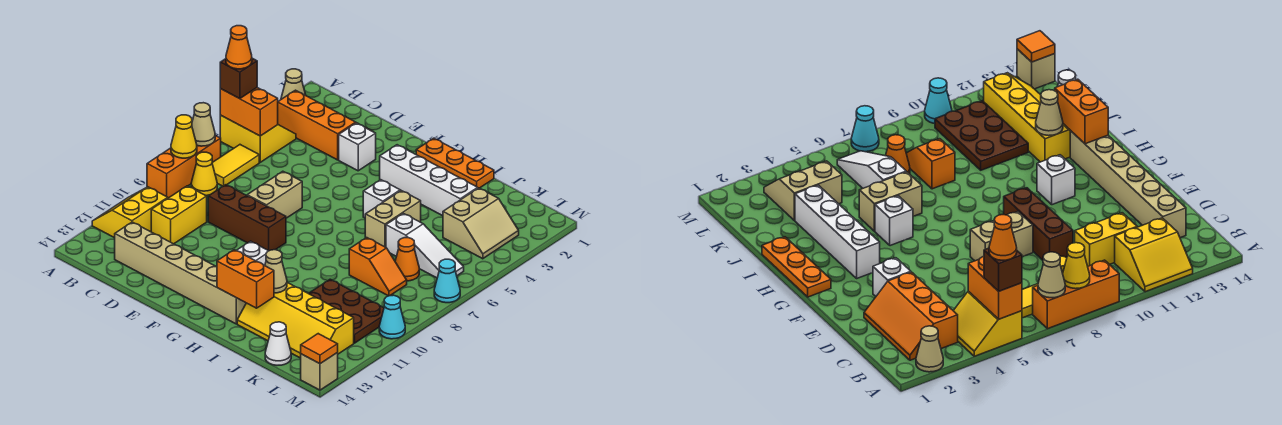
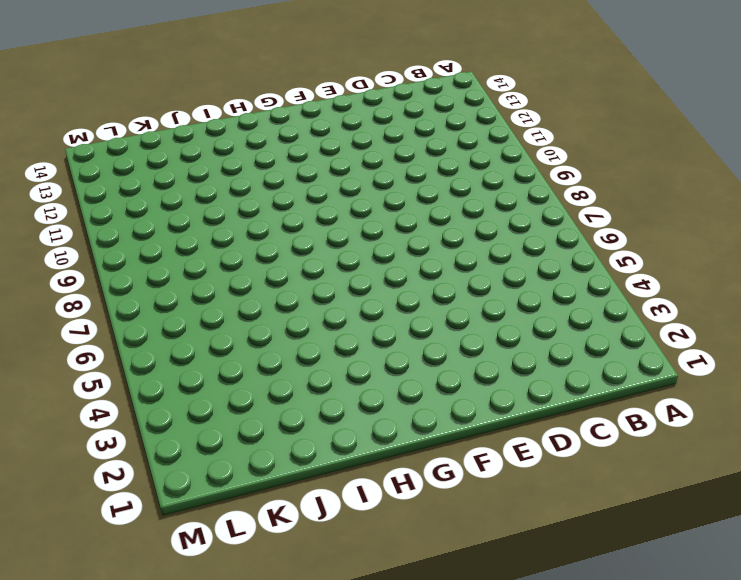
none -> tan 1x1 cone [281,69,305,99]
none -> yellow 2x2 slope [220,115,296,162]
none -> orange 1x3 brick [147,135,221,198]
none -> yellow 2x2 slope [92,187,168,238]

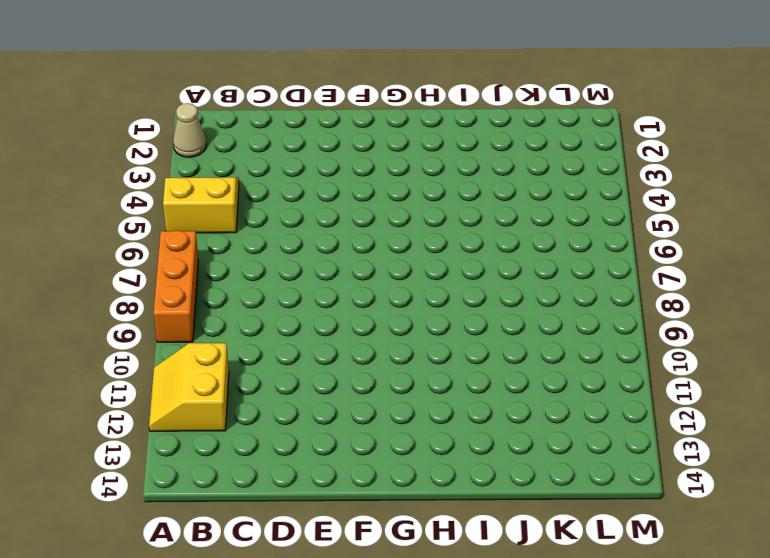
none -> orange 2x3 slope [278,90,371,160]
none -> yellow 1x2 tile [212,145,259,186]
none -> yellow 1x1 cone [191,152,217,196]
none -> yellow 1x2 brick [151,186,207,244]

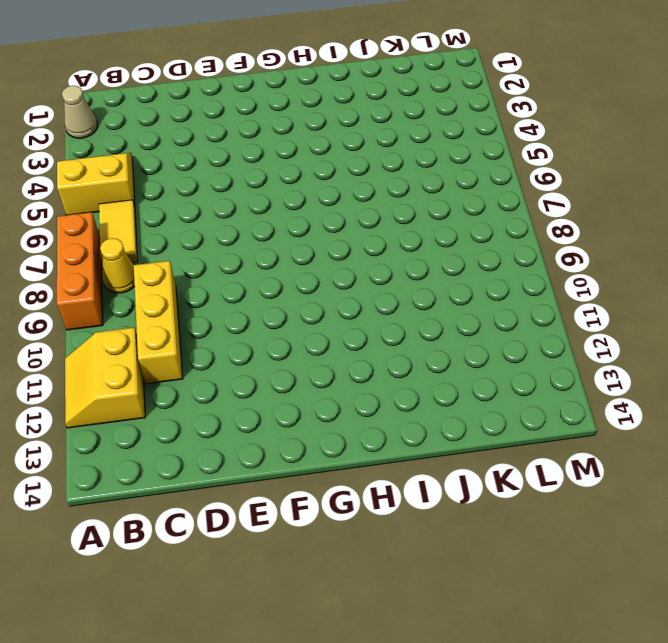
yellow 1x3 brick [134,261,183,384] -> yellow 1x2 brick [151,186,207,244]
none -> orange 2x3 slope [278,90,371,160]
none -> tan 1x6 brick [115,222,246,324]
none -> brown 1x3 brick [208,185,286,251]
none -> white 1x1 brick [339,123,376,171]

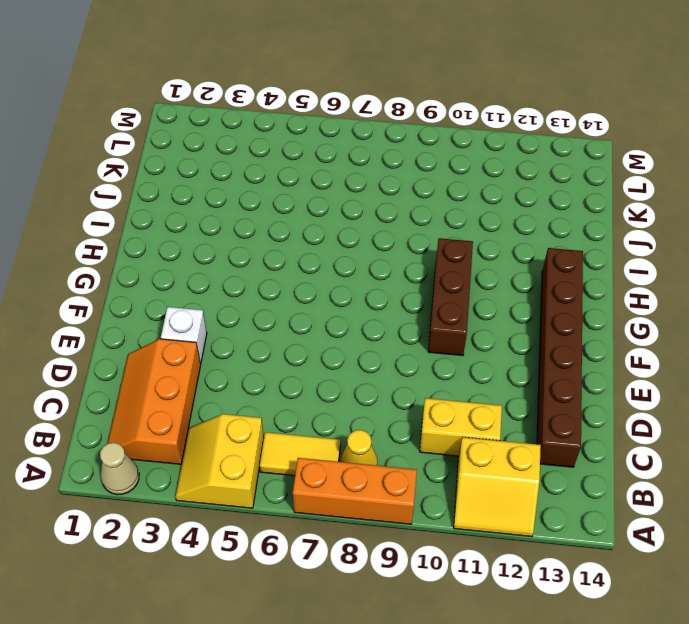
brown 1x6 brick [537,248,583,467] -> tan 1x6 brick [115,222,246,324]
brown 1x3 brick [428,238,473,356] -> brown 1x3 brick moved to [208,185,286,251]
none -> tan 1x2 brick [247,171,302,218]
none -> orange 1x3 plate [416,138,494,188]
none -> white 1x4 brick [380,145,478,216]
none -> white 1x1 brick [236,241,268,266]

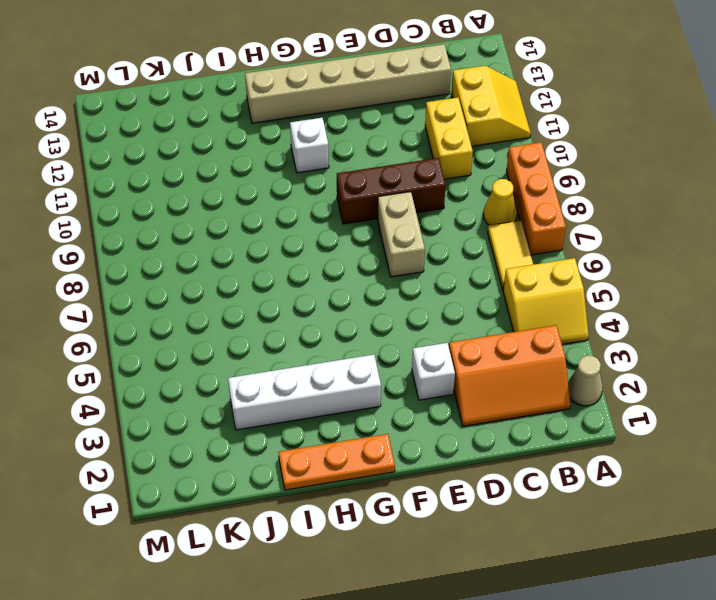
none -> white 1x1 brick [363,180,400,218]
none -> tan 1x2 brick [365,191,421,247]
none -> yellow 2x4 slope [237,283,354,358]
none -> white 1x3 slope [386,213,464,278]

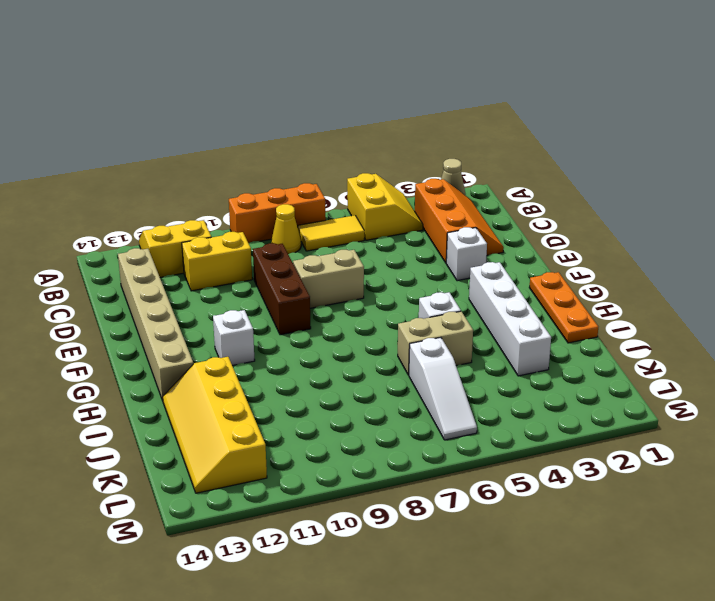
none -> orange 1x2 slope [349,238,407,296]
none -> brown 2x3 plate [309,279,384,343]
none -> tan 2x2 slope [443,188,519,259]
none -> orange 1x1 cone [395,238,419,281]

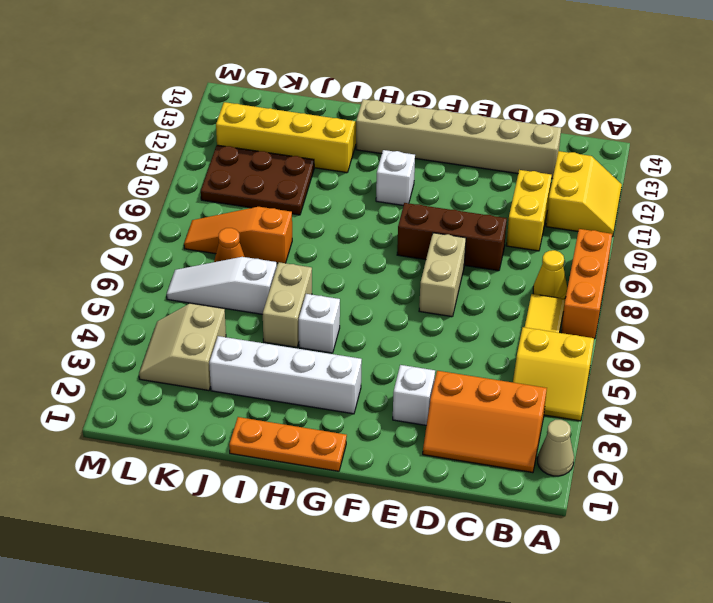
orange 1x3 slope [184,207,292,263] -> orange 1x2 slope [349,238,407,296]
none -> white 1x1 cone [265,322,291,365]
none -> cyan 1x1 cone [434,259,460,303]
none -> cyan 1x1 cone [379,295,405,339]
none -> tan 1x1 brick [301,353,338,390]

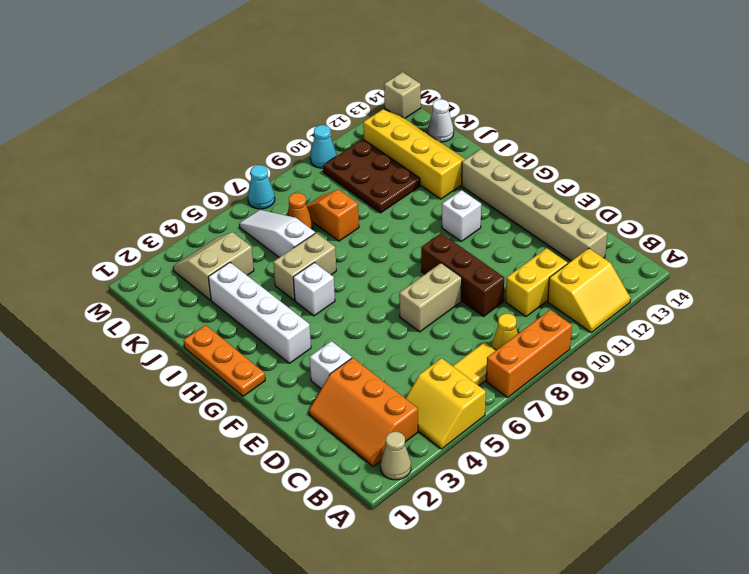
none -> orange 1x2 brick [220,88,278,136]
none -> tan 1x1 cone [192,103,215,146]
none -> yellow 1x1 cone [171,115,197,158]
none -> orange 1x2 brick [217,250,274,308]

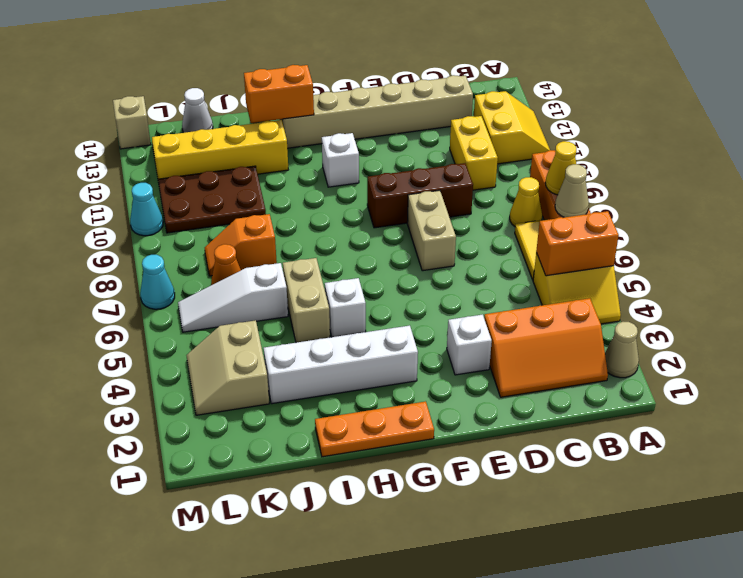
none -> tan 1x1 cone [265,250,287,293]
none -> orange 1x1 tile [301,334,338,364]
none -> brown 1x1 brick [220,58,257,99]
none -> orange 1x1 cone [226,26,252,69]

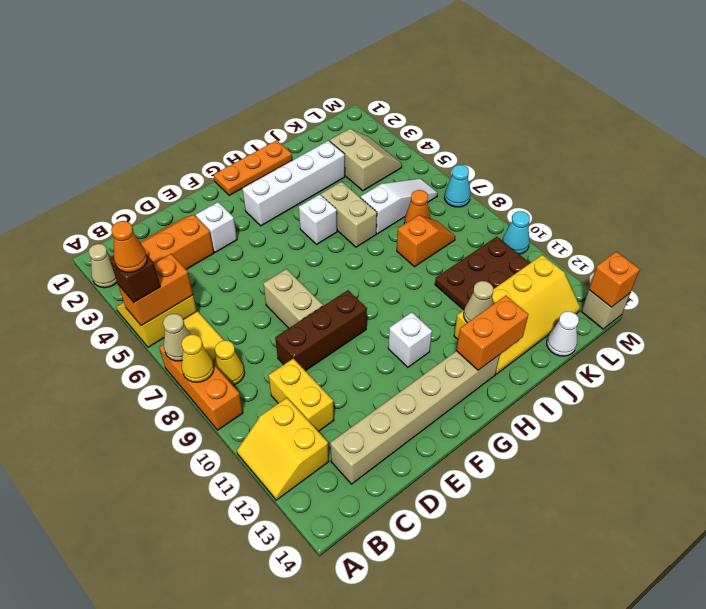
orange 1x1 brick [589,252,640,307] -> orange 1x1 tile [301,334,338,364]

